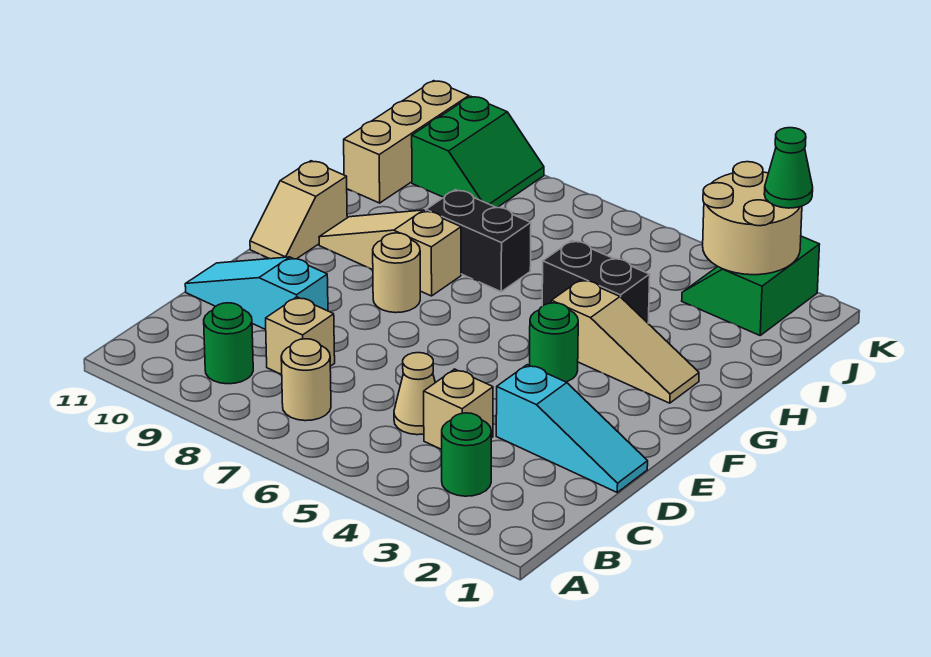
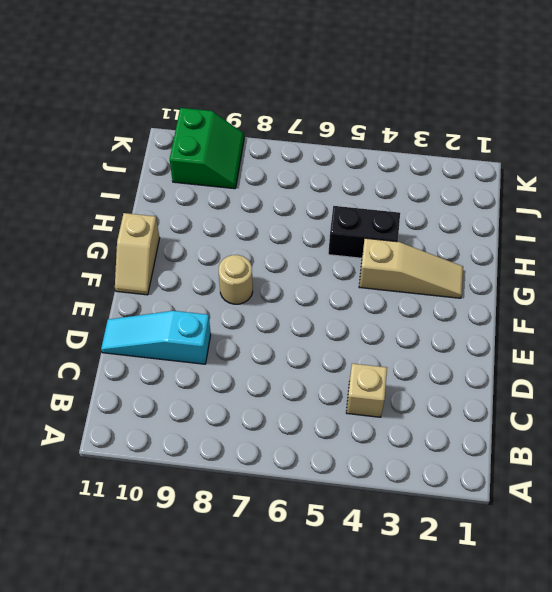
none -> green 1x1 round brick [442,413,491,496]
none -> tan 1x1 round brick [281,339,331,421]
none -> green 1x1 round brick [204,303,253,384]

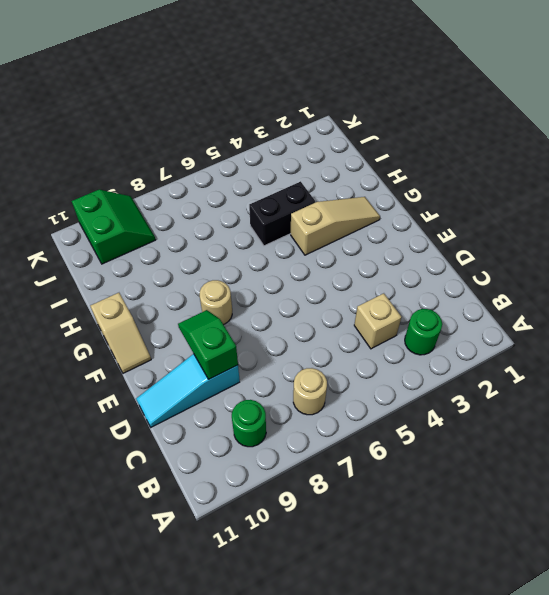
green 1x2 slope [178,310,238,379] -> none
none -> tan 1x1 cone [394,353,435,435]
none -> tan 1x1 brick [266,297,335,375]
none -> cyan 1x3 slope [496,365,648,492]

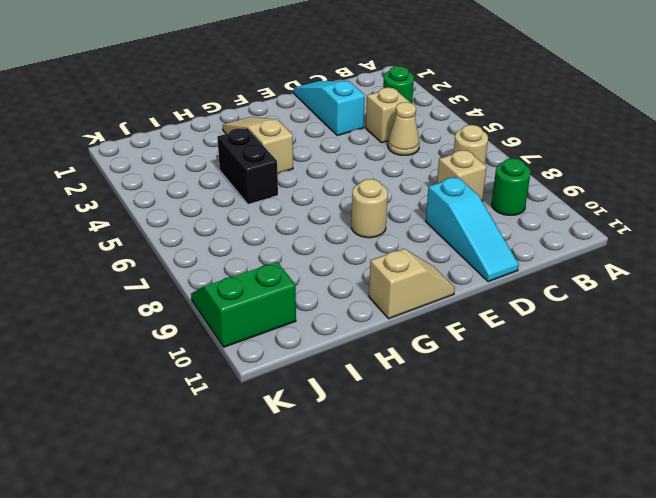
none -> green 1x1 round brick [530,303,578,382]
none -> tan 1x3 slope [319,210,461,296]
none -> black 1x2 brick [426,190,531,292]

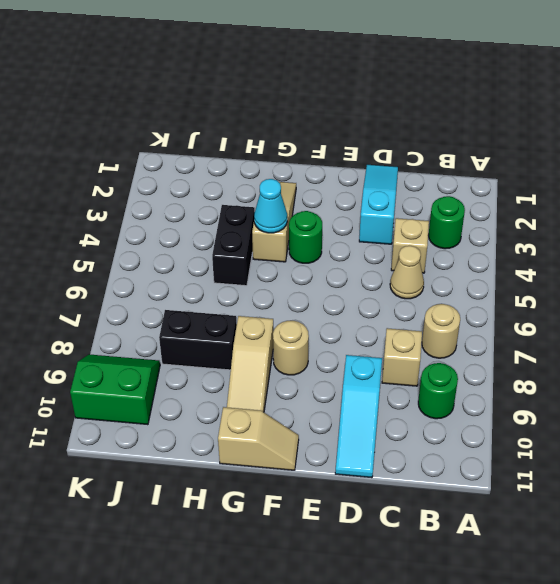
cyan 1x1 cone [254,179,287,233] -> none
black 1x2 brick [159,310,237,370] -> black 1x2 brick turned to [426,190,531,292]
none -> tan 1x3 brick [344,81,469,203]
none -> green 2x2 slope [682,236,820,335]
none -> tan 2x2 round brick [703,162,802,275]

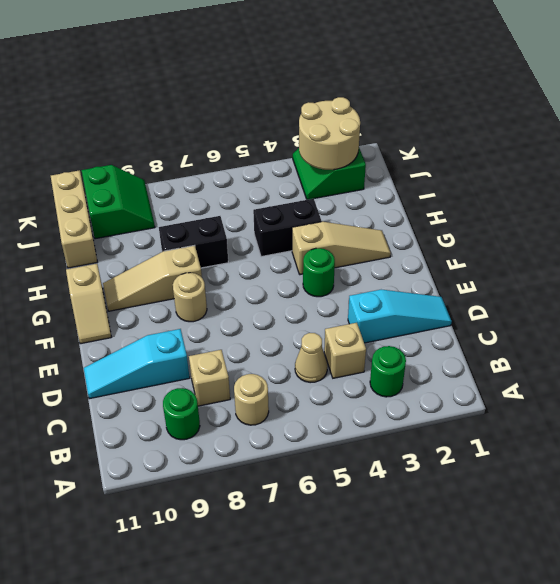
none -> green 1x1 cone [764,128,813,208]

